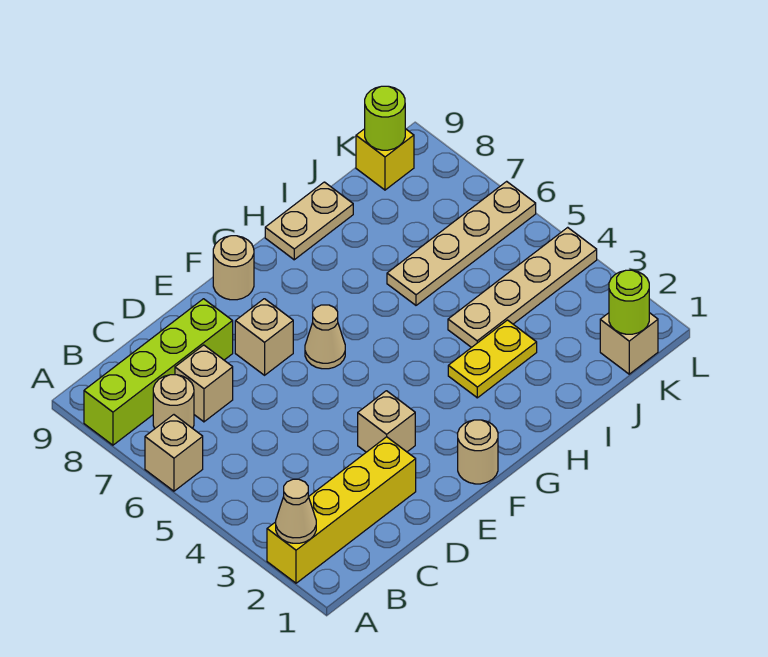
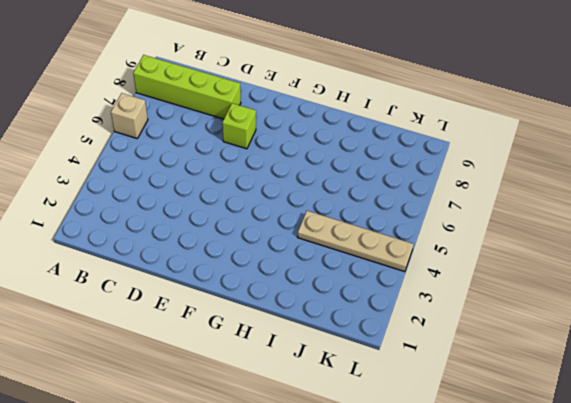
lime 1x1 brick [222,103,256,149] -> tan 1x1 brick [235,299,293,375]
none -> yellow 1x4 brick [267,437,416,583]
none -> tan 1x1 round brick [153,375,194,428]
none -> tan 1x1 brick [175,345,233,422]

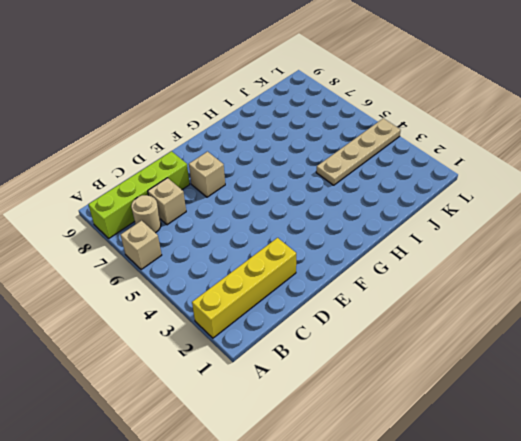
none -> tan 1x1 brick [358,391,415,452]
none -> tan 1x1 round brick [458,420,498,484]
none -> tan 1x1 cone [305,305,345,369]

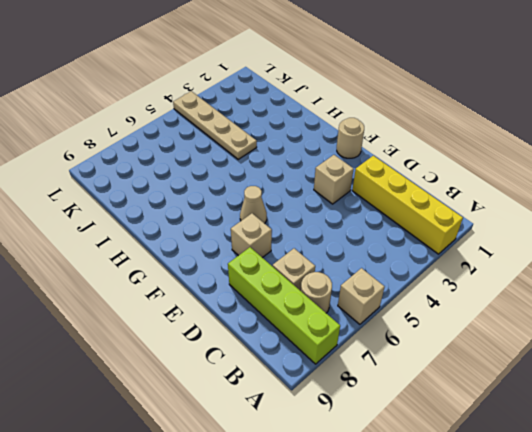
none -> tan 1x1 round brick [213,236,254,300]
none -> yellow 1x2 plate [448,320,537,398]
none -> tan 1x2 plate [265,182,353,260]

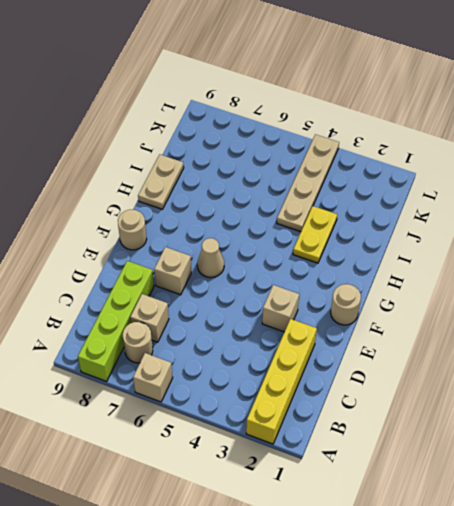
none -> tan 1x4 plate [387,181,536,305]
none -> tan 1x1 brick [600,313,658,374]
none -> yellow 1x1 brick [356,129,414,190]

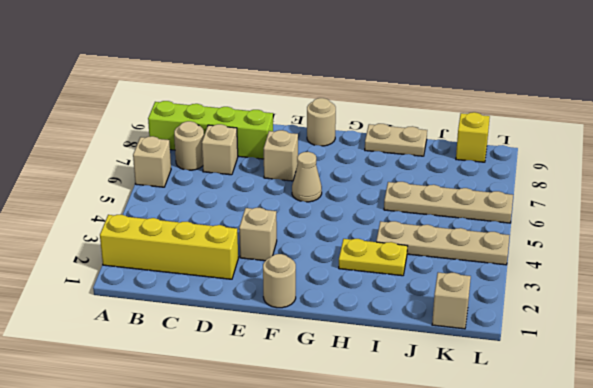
none -> tan 1x1 cone [276,479,316,543]
none -> lime 1x1 round brick [609,270,649,334]
none -> lime 1x1 round brick [365,86,405,150]

